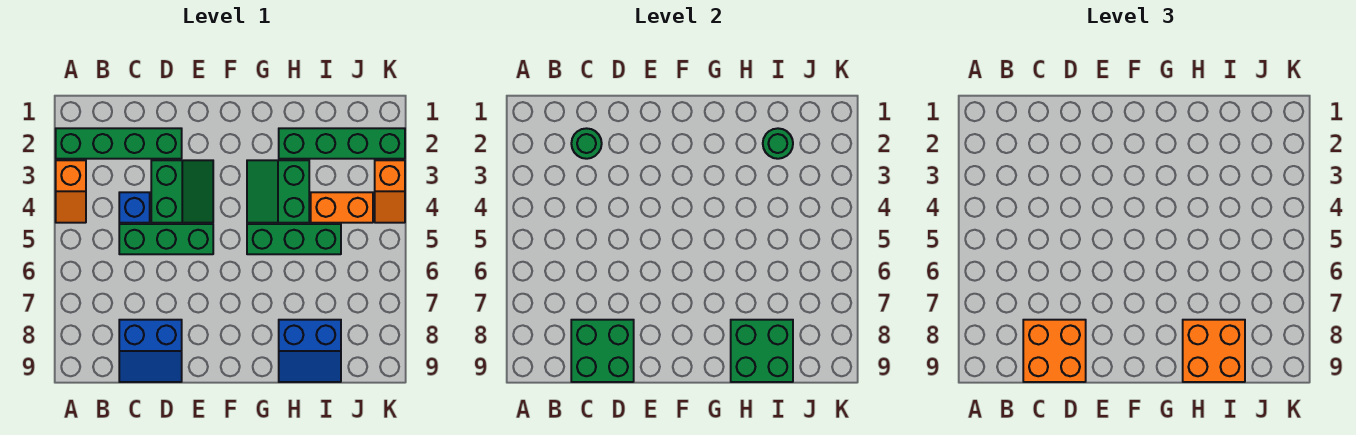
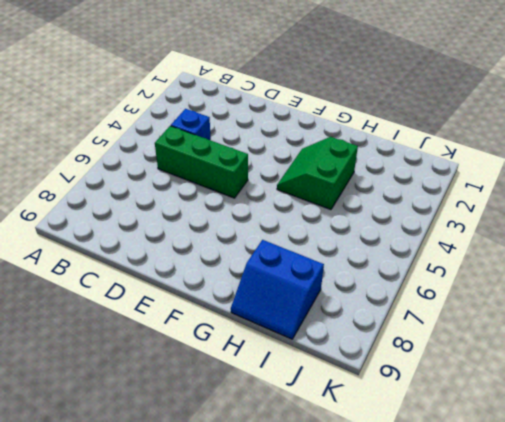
none -> green 1x4 brick [56,128,182,159]
none -> orange 1x2 slope [56,160,86,223]
none -> blue 2x2 slope [119,320,182,382]

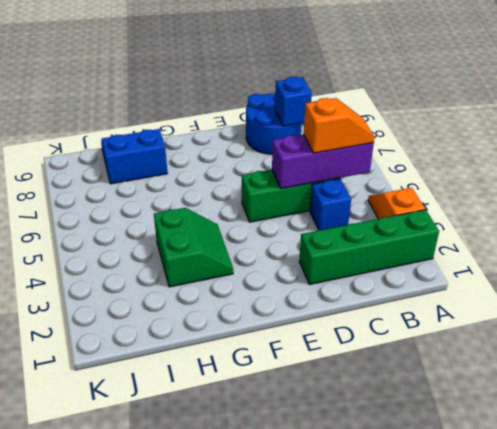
purple 1x3 brick [272,135,374,189] -> none
orange 1x2 slope [304,98,375,153] -> orange 1x2 slope turned to [375,160,405,223]
blue 2x2 round brick [246,93,302,154] -> blue 2x2 slope [119,320,182,382]
blue 1x1 brick [275,77,312,126] -> green 2x2 brick [571,320,634,382]
none -> green 2x2 slope [151,160,213,223]
none -> green 1x3 brick [247,224,341,254]
none -> green 1x4 brick [279,128,405,159]

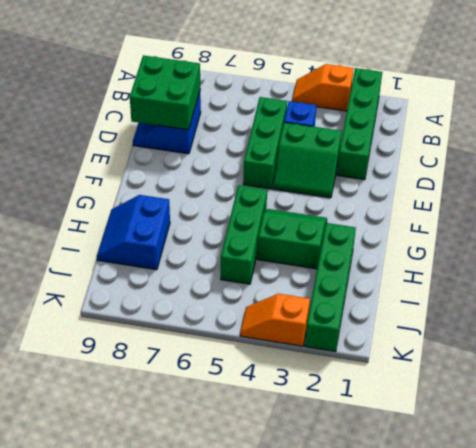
none -> orange 1x2 brick [311,192,373,223]
none -> green 1x1 round brick [571,128,602,159]
none -> green 2x2 brick [731,320,793,382]

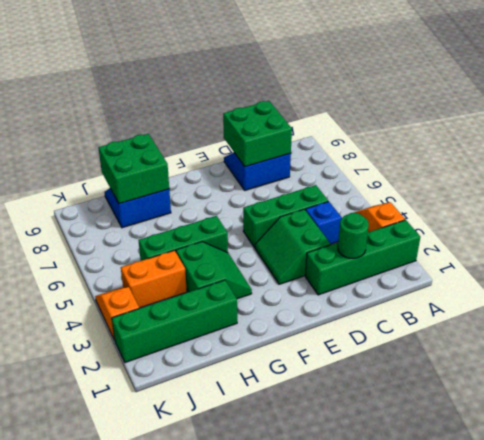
none -> green 1x1 round brick [763,128,793,159]
none -> orange 2x2 brick [1023,320,1086,382]
none -> orange 2x2 brick [1183,320,1245,382]

